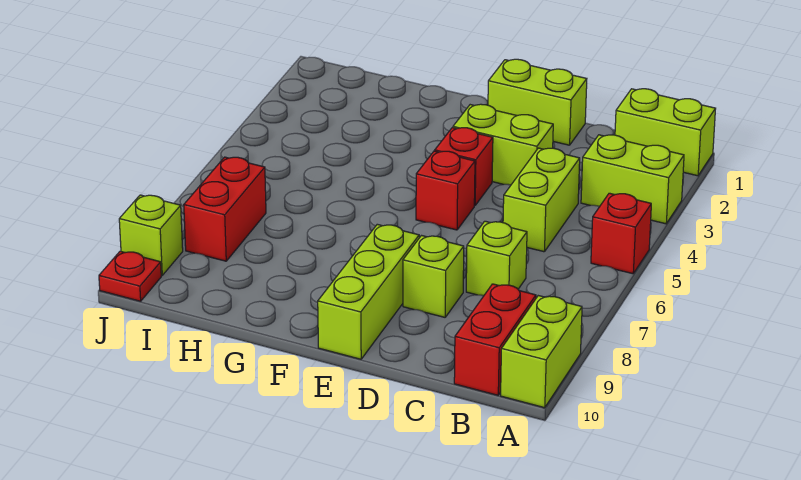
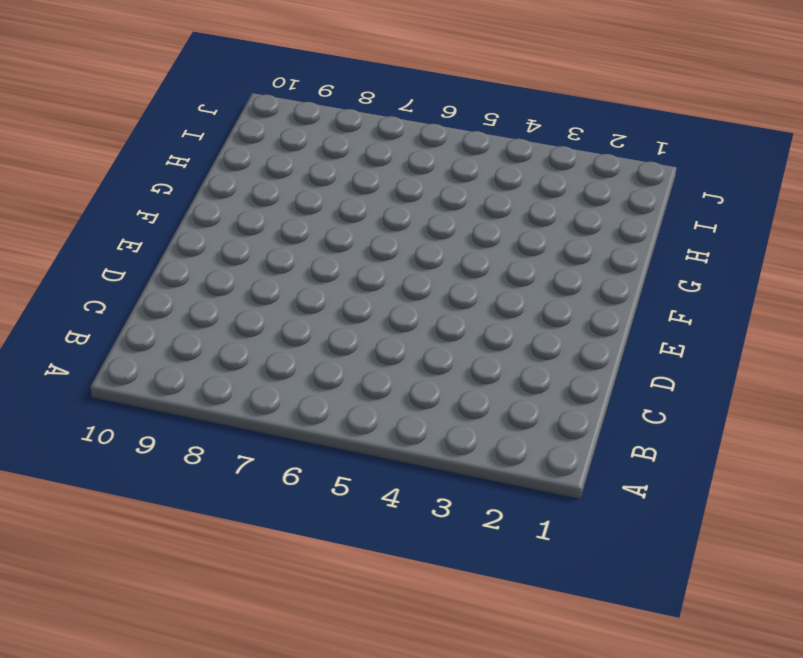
none -> lime 1x2 brick [615,89,716,176]
none -> lime 1x2 brick [581,135,684,224]
none -> red 1x1 brick [591,193,651,274]

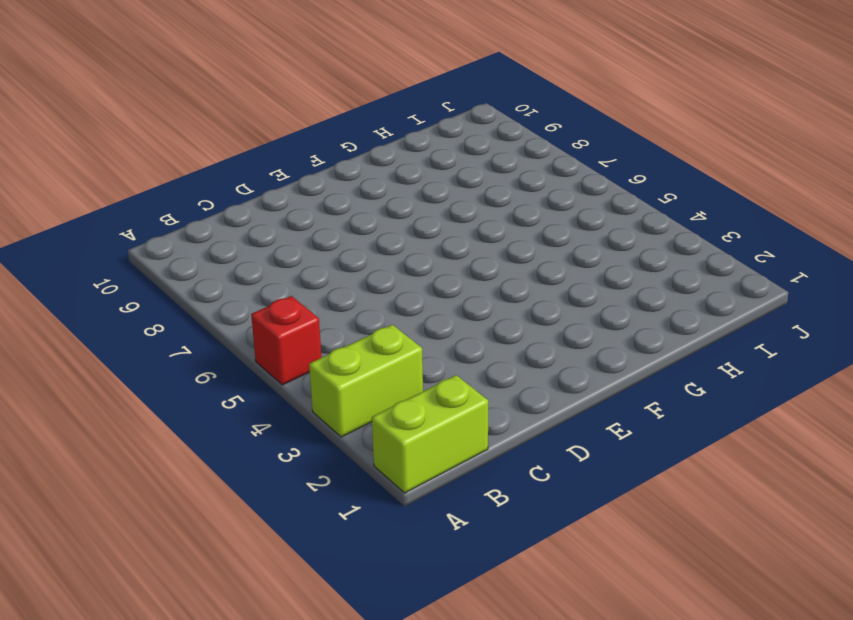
none -> lime 1x2 brick [501,296,582,408]
none -> red 1x2 brick [454,284,536,395]
none -> lime 1x2 brick [503,148,580,252]

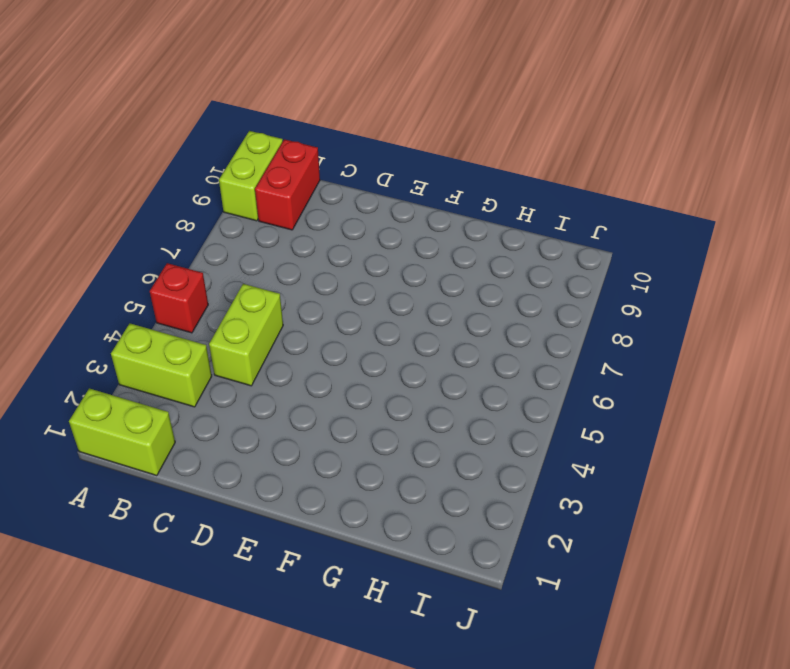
none -> lime 1x1 brick [466,221,527,296]
none -> lime 1x2 brick [488,59,587,145]
none -> lime 1x2 brick [453,104,553,185]

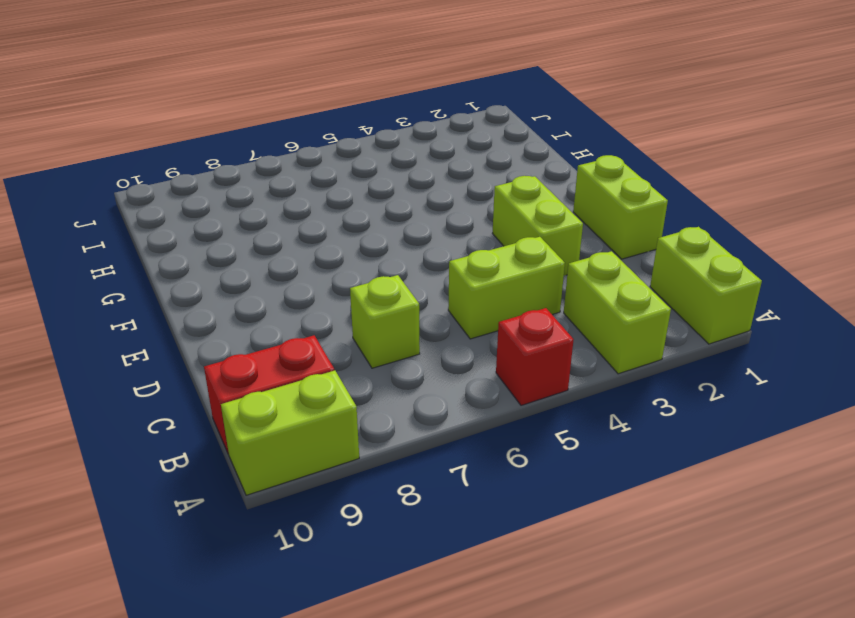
none -> lime 1x1 brick [403,236,464,317]
none -> red 1x1 brick [435,128,493,206]
none -> red 1x1 brick [416,151,475,230]

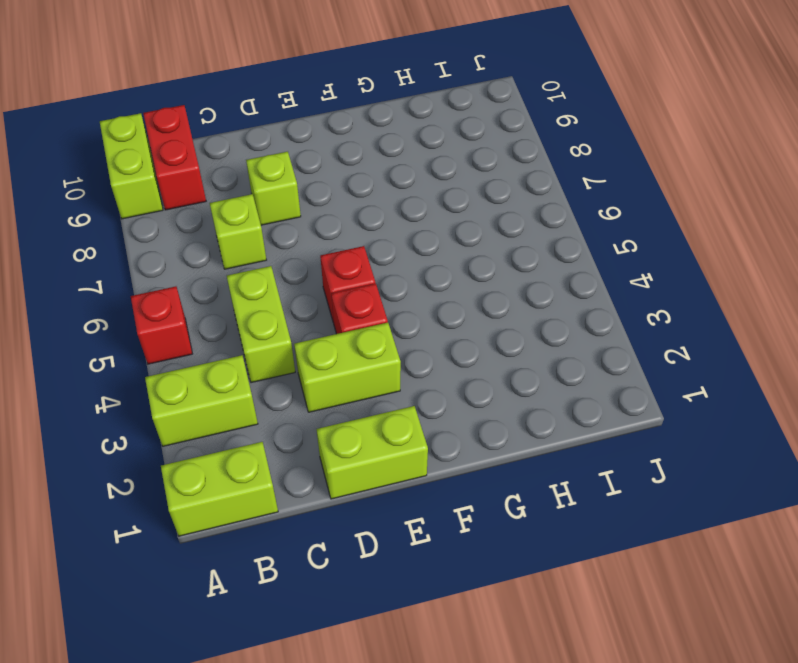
none -> lime 1x3 brick [318,224,419,359]
none -> red 1x2 brick [184,157,266,261]
none -> lime 1x1 brick [119,195,183,275]

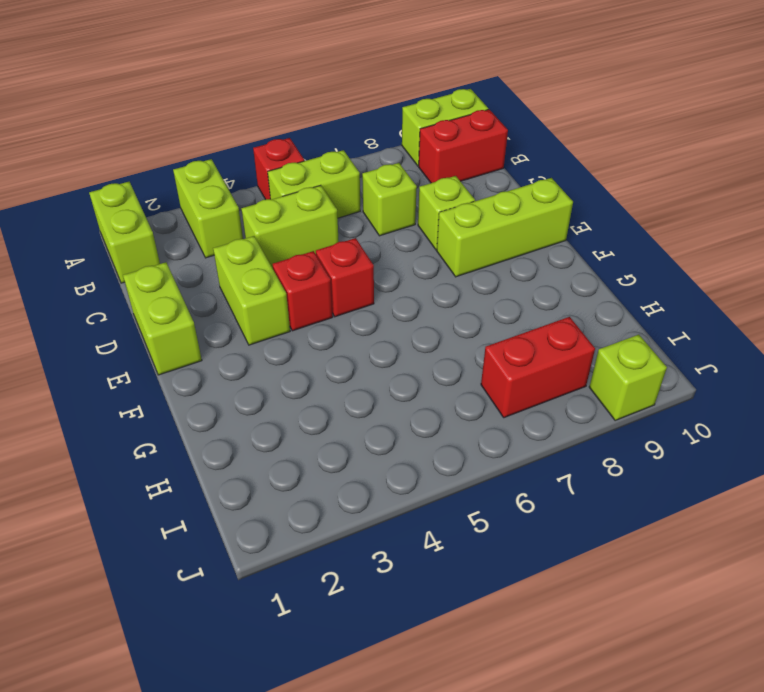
lime 1x2 brick [268,150,360,218] -> none
none -> red 1x1 plate [99,251,161,301]

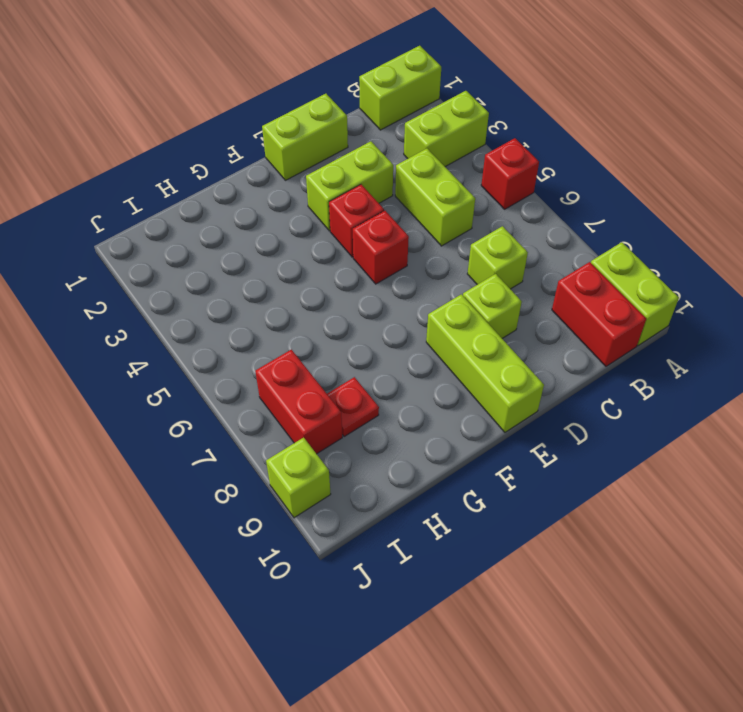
red 1x1 plate [327,377,379,437] -> red 1x1 plate moved to [99,251,161,301]

